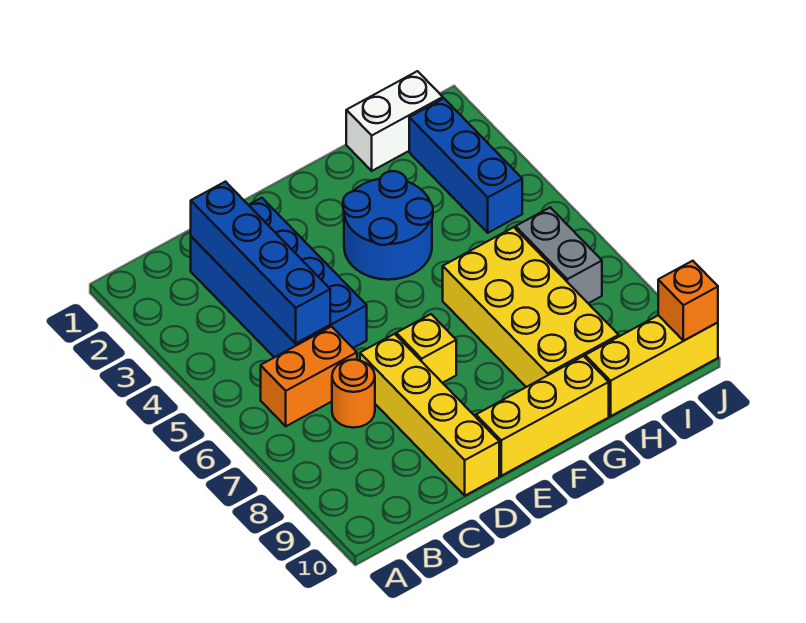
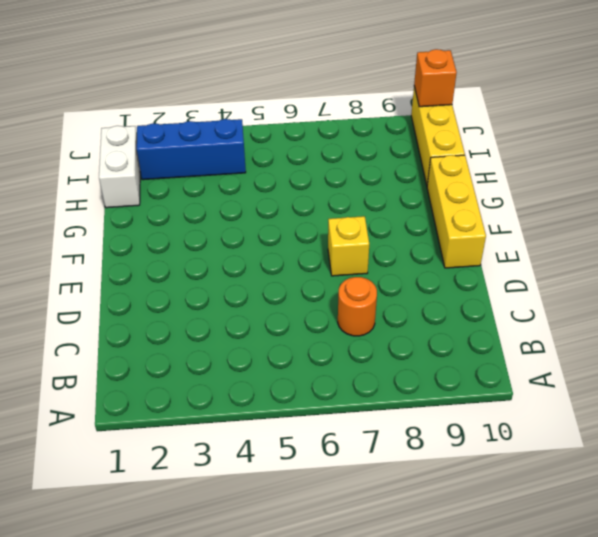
none -> orange 1x2 brick [261,327,357,426]
none -> blue 2x4 brick [191,198,367,357]
none -> yellow 1x4 brick [360,334,499,496]

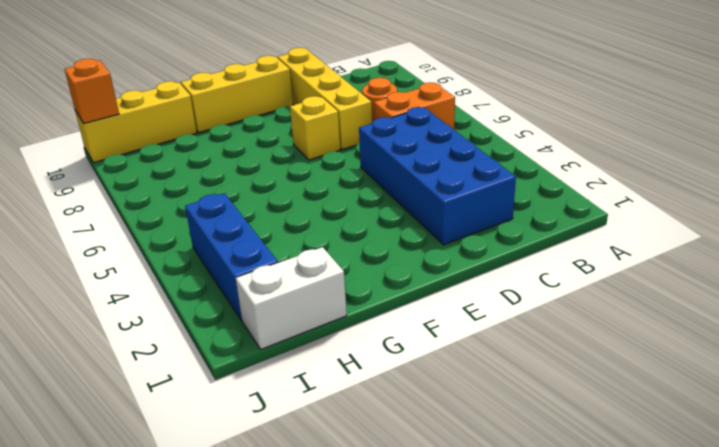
none -> blue 2x2 round brick [343,171,433,280]
none -> yellow 2x4 brick [443,227,619,387]
none -> grey 1x2 brick [516,208,602,303]

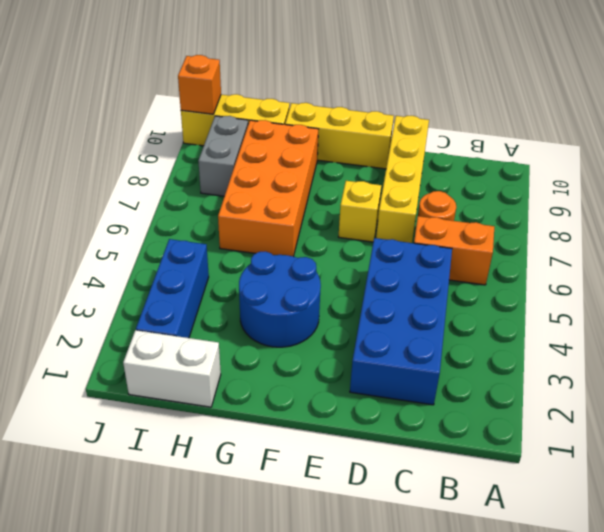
orange 2x4 brick [218,120,318,256] -> yellow 2x4 brick [443,227,619,387]
grey 1x2 brick [198,116,248,196] -> grey 1x2 brick moved to [516,208,602,303]
none -> blue 1x4 brick [191,182,330,343]

